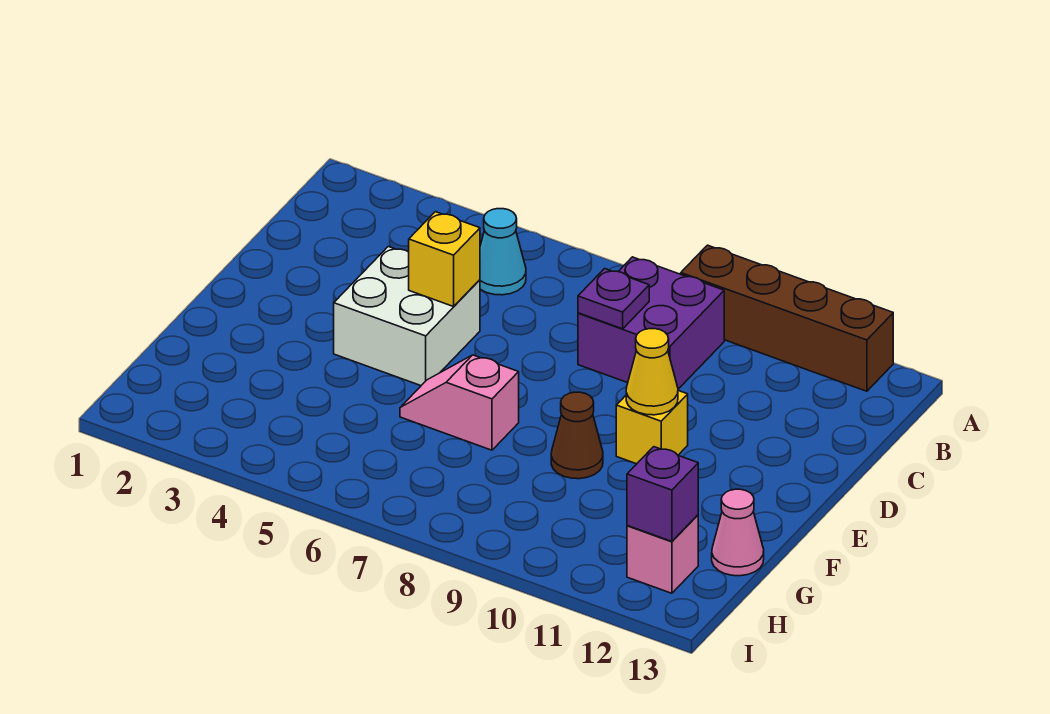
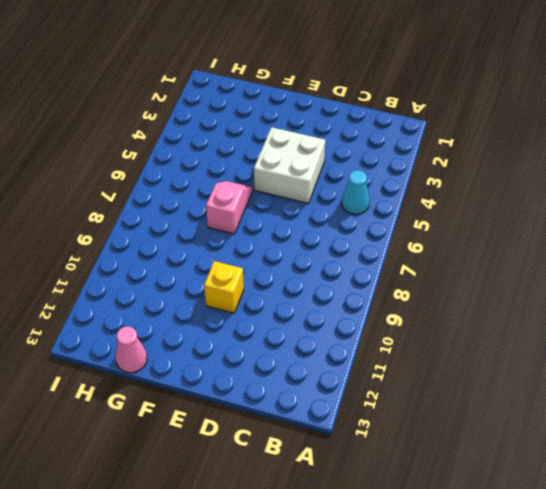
none -> brown 1x4 brick [681,245,893,391]
none -> purple 2x2 brick [578,257,724,389]
none -> brown 1x1 cone [551,392,603,479]

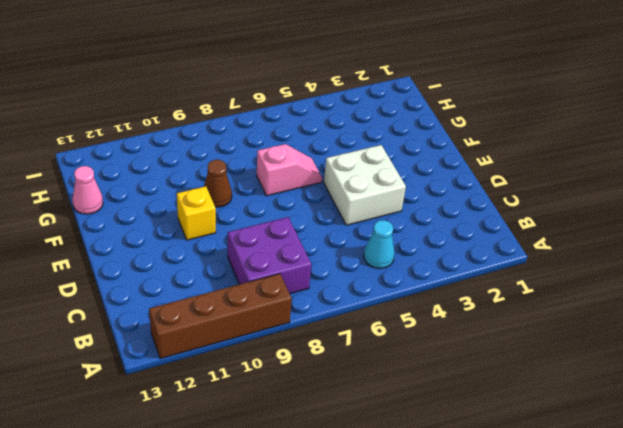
none -> pink 1x1 brick [627,515,698,593]
none -> purple 1x1 plate [578,269,649,329]
none -> yellow 1x1 brick [409,212,480,307]

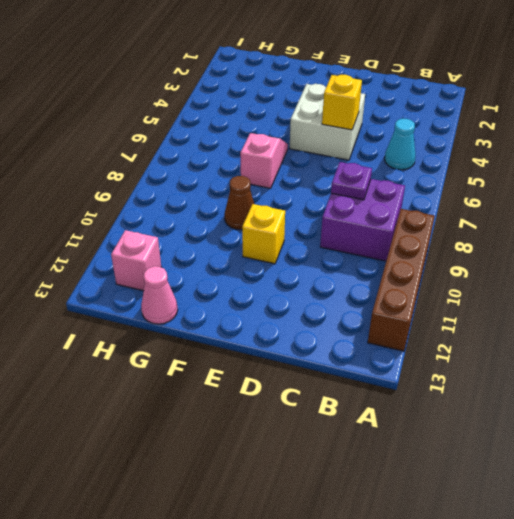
none -> yellow 1x1 cone [626,329,678,415]
none -> purple 1x1 brick [627,447,698,541]

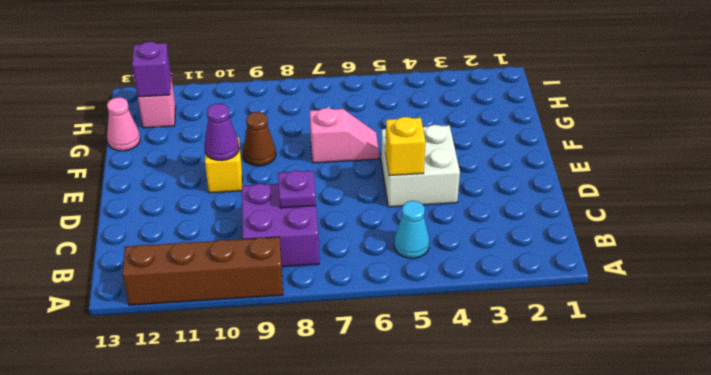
purple 1x1 cone [204,103,239,161] -> yellow 1x1 cone [626,329,678,415]

